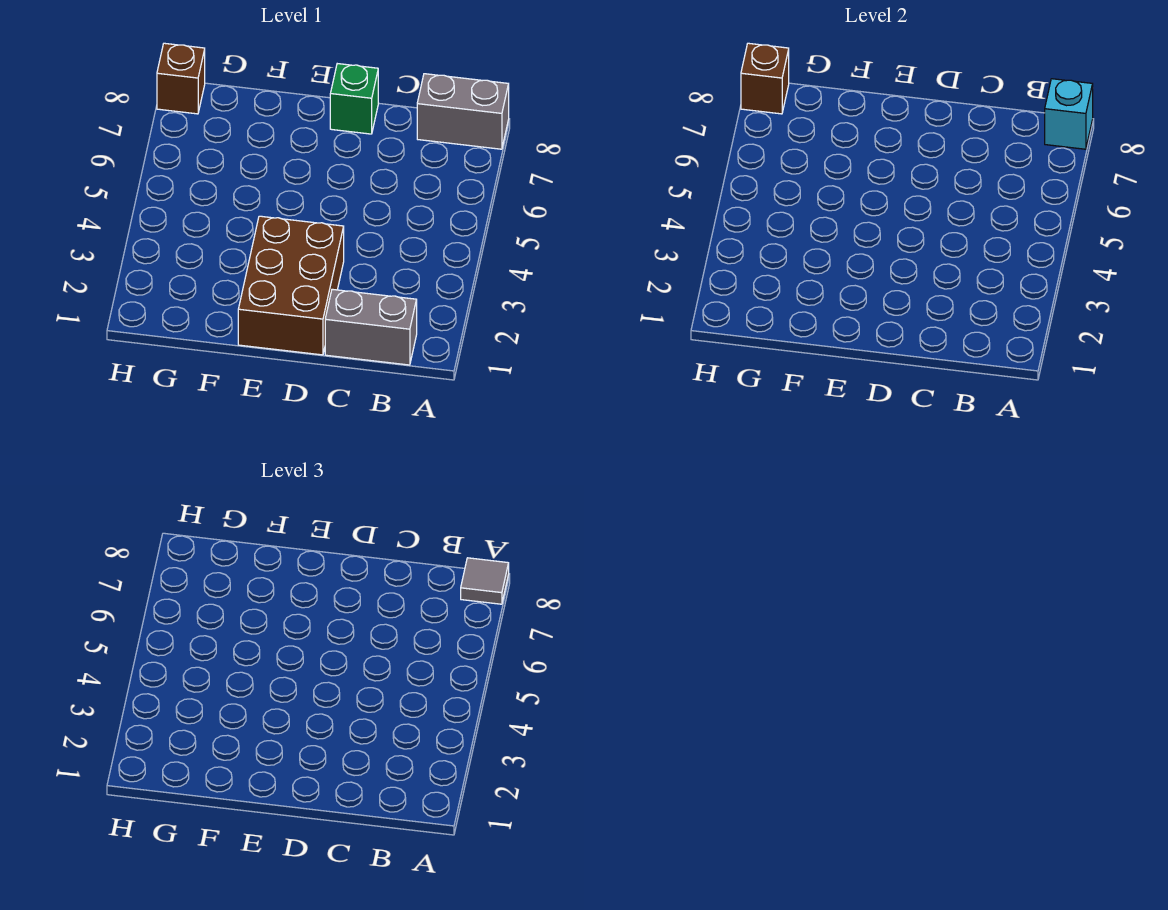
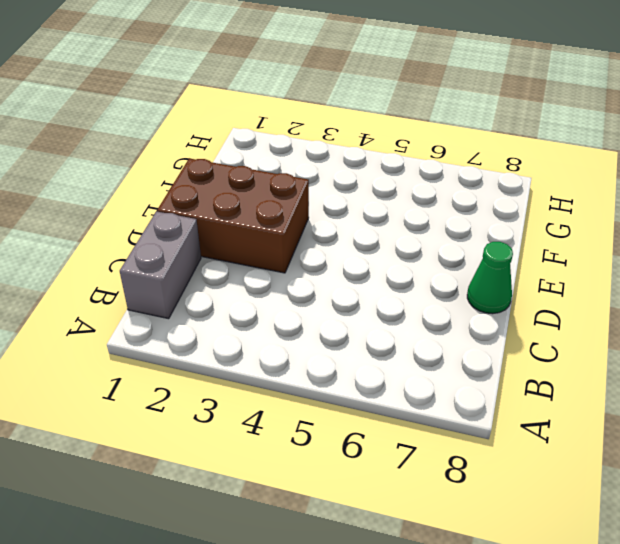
green 1x1 cone [467,242,513,314] -> green 1x1 brick [330,64,378,134]
none -> grey 1x2 brick [417,74,509,149]
none -> brown 1x1 brick [157,43,205,114]

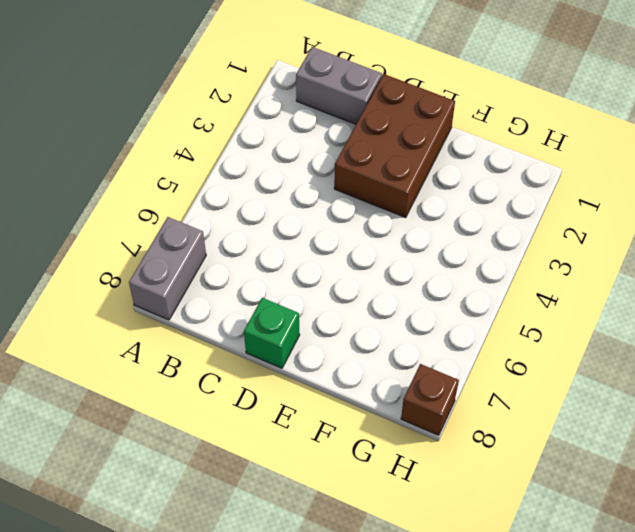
grey 1x2 brick [129,217,206,320] -> grey 1x2 brick turned to [417,74,509,149]
none -> cyan 1x1 brick [1045,79,1093,149]
none -> brown 1x1 brick [741,43,789,114]

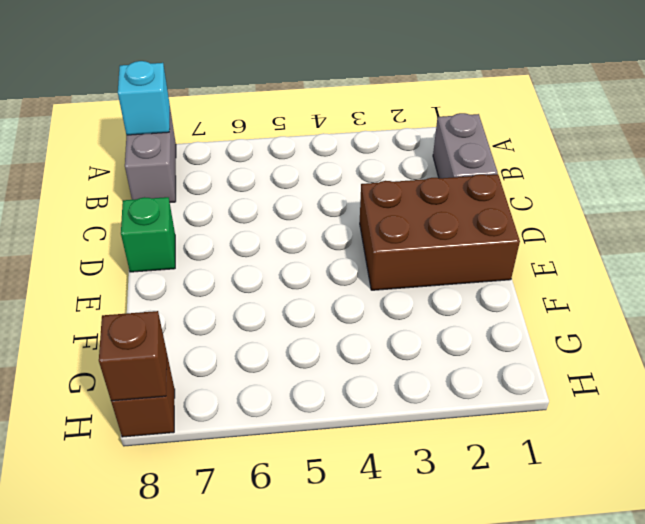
none -> grey 1x1 tile [461,558,509,604]

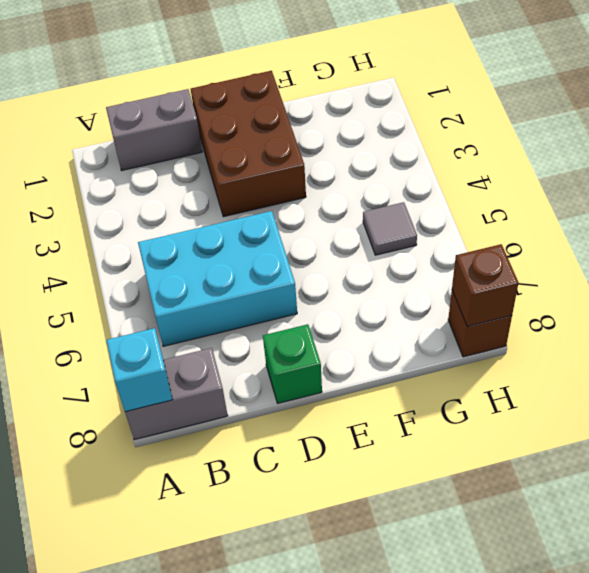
cyan 2x3 brick [138,211,297,346] -> none
grey 1x1 tile [363,202,417,255] -> grey 1x1 tile moved to [461,558,509,604]

